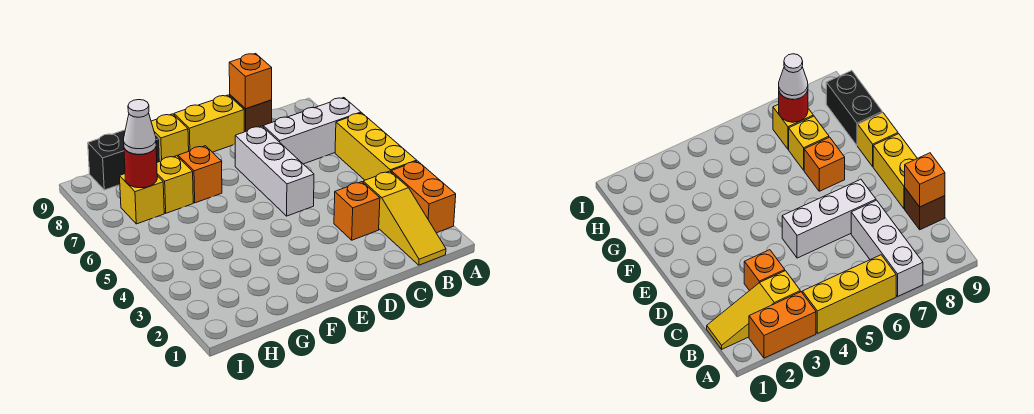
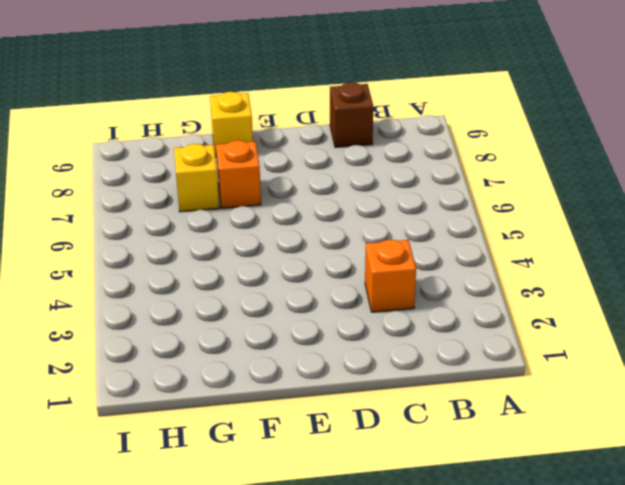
none -> orange 1x2 brick [391,161,456,233]
none -> yellow 1x3 brick [335,113,417,180]
none -> white 1x3 brick [263,98,361,164]

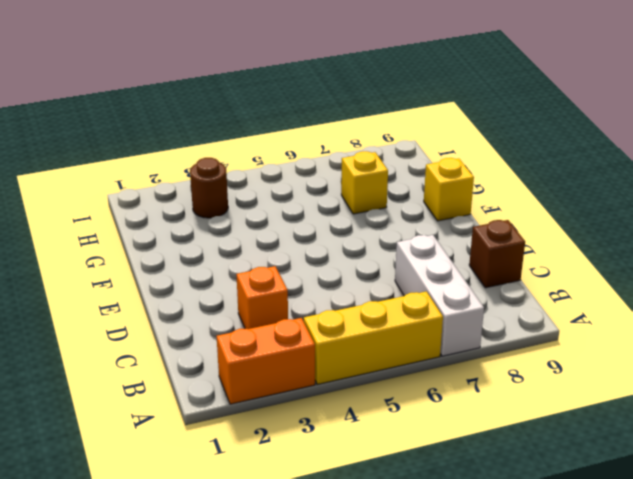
brown 1x1 round brick [190,158,228,218] -> none
none -> yellow 1x3 slope [363,171,446,265]
none -> white 1x3 brick [235,126,314,216]
none -> yellow 1x2 brick [174,95,244,152]

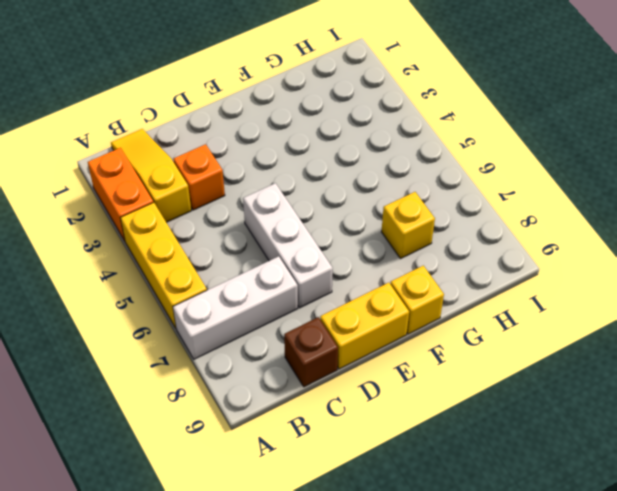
none -> orange 1x1 brick [178,146,222,203]
none -> black 1x2 brick [88,130,160,190]
none -> yellow 1x1 brick [120,174,164,224]

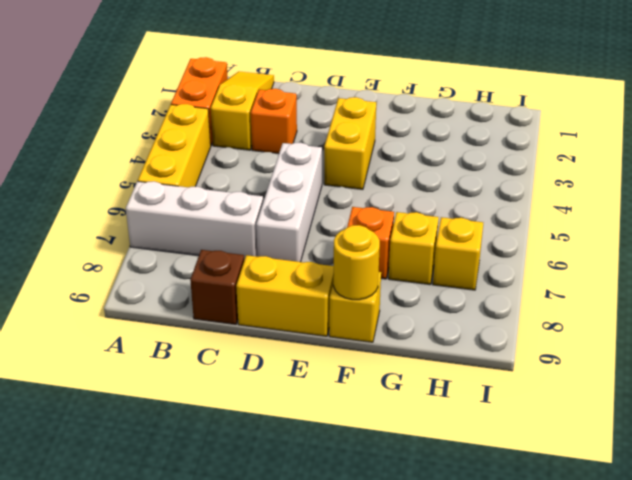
yellow 1x2 brick [324,97,376,189] -> none
yellow 1x1 round brick [333,225,380,300] -> none
none -> black 1x2 brick [88,130,160,190]
none -> orange 1x1 brick [229,54,272,109]
none -> red 1x1 round brick [124,147,157,188]

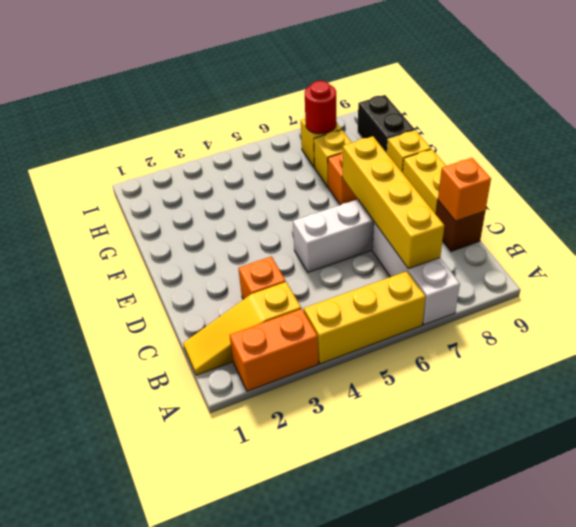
yellow 1x4 brick [342,136,444,269] -> none
none -> white 1x1 cone [124,100,156,154]

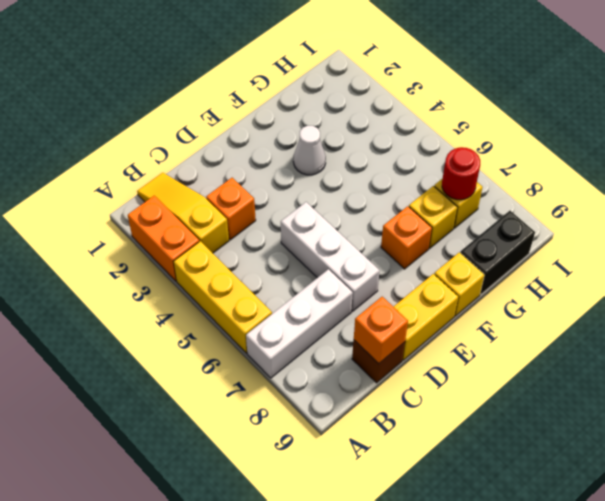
white 1x1 cone [293,126,326,175] -> white 1x1 cone moved to [124,100,156,154]

